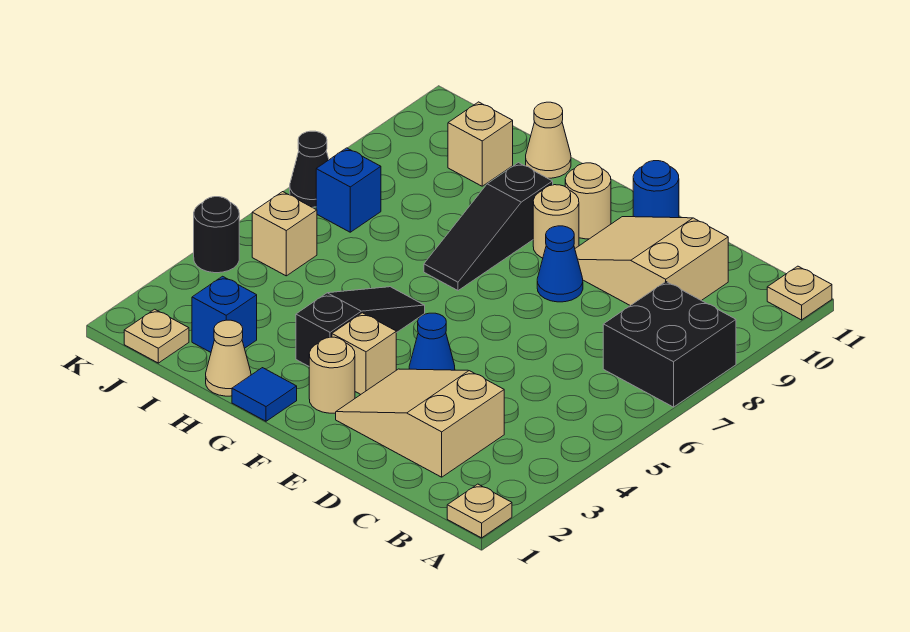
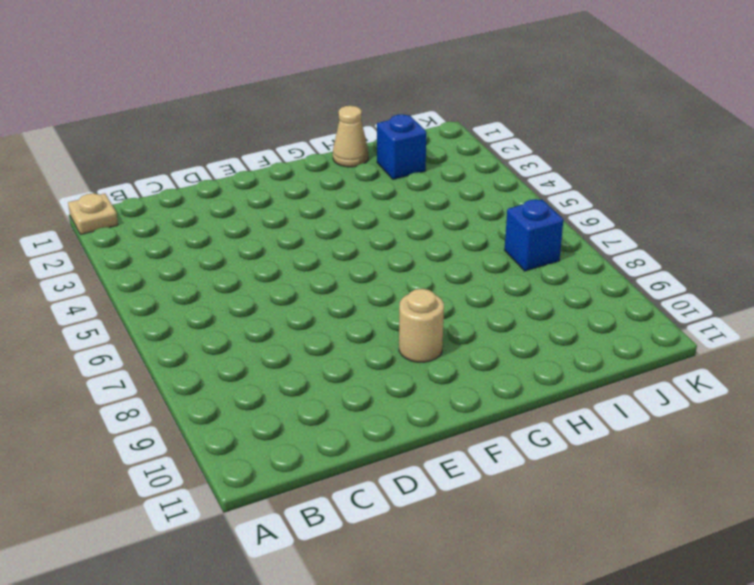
none -> black 2x2 brick [603,282,736,407]
none -> tan 1x1 plate [767,266,832,320]
none -> tan 2x3 slope [336,369,504,477]

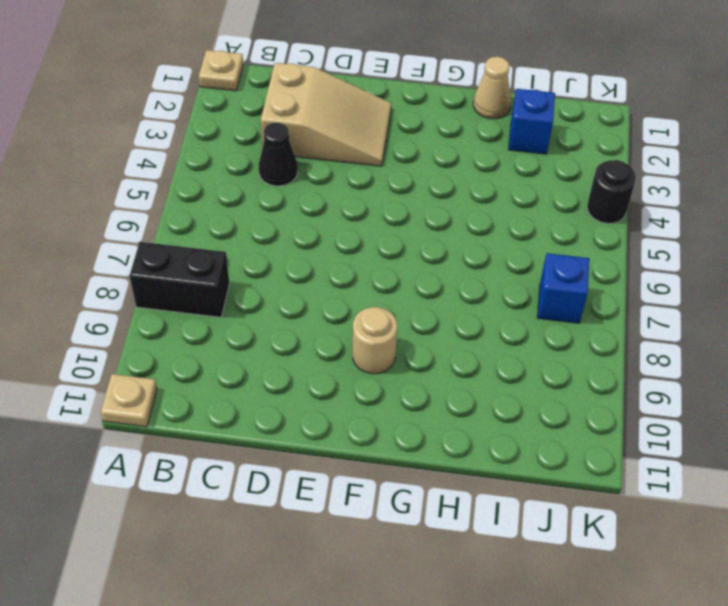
black 1x2 brick [130,242,229,317] -> black 2x2 brick [603,282,736,407]
black 1x1 cone [259,123,298,186] -> black 1x1 cone moved to [290,131,329,207]
none -> tan 2x3 slope [575,217,728,306]
none -> blue 1x1 cone [409,313,455,370]
none -> blue 1x1 cone [537,226,583,302]

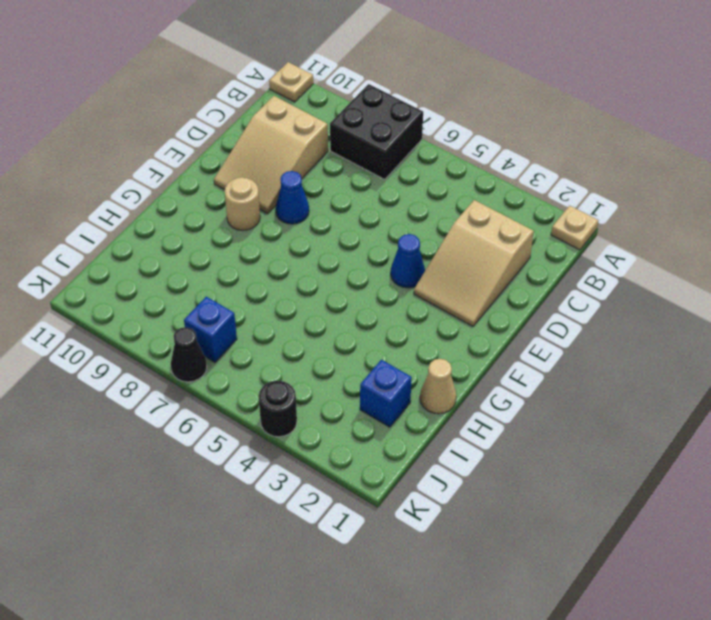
none -> blue 1x1 round brick [633,161,679,218]
none -> tan 1x1 round brick [309,337,355,413]
none -> tan 1x1 brick [332,313,396,394]

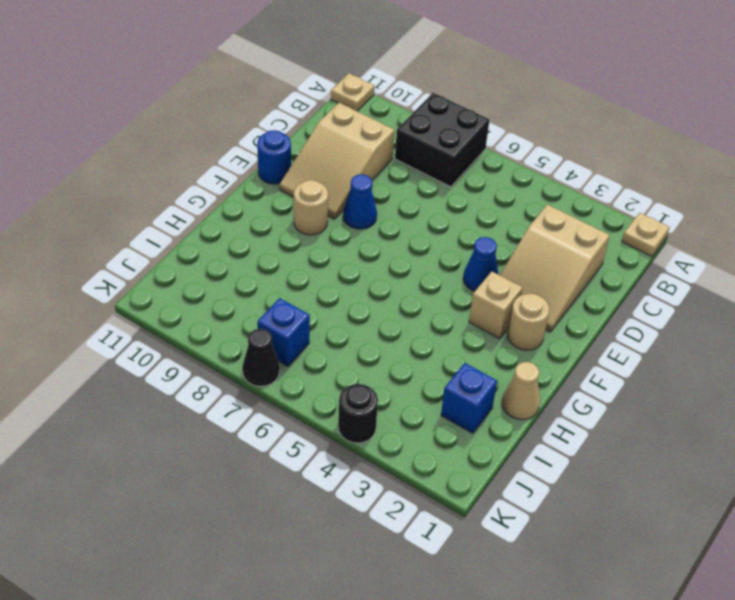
none -> tan 1x1 round brick [565,163,611,239]
none -> blue 1x1 tile [232,368,297,421]
none -> black 1x3 slope [296,287,425,366]

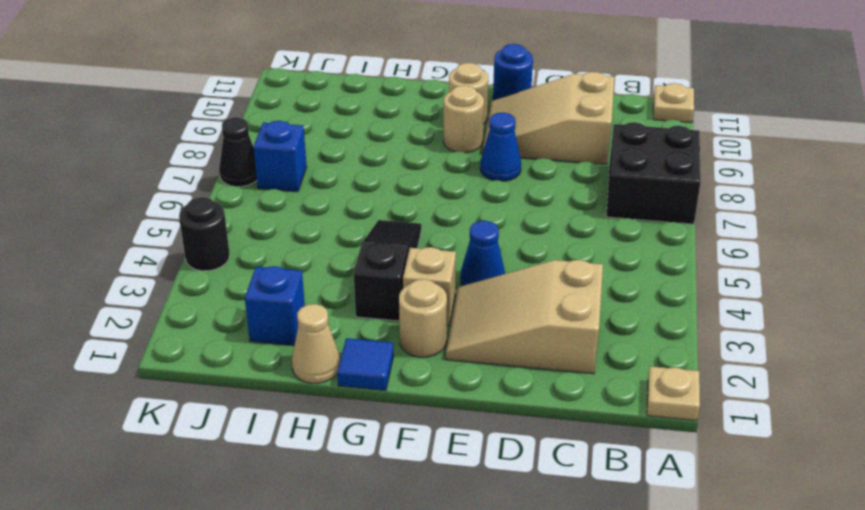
none -> black 1x3 slope [424,163,553,291]
none -> tan 1x1 cone [526,102,571,178]
none -> tan 1x1 brick [448,102,513,186]

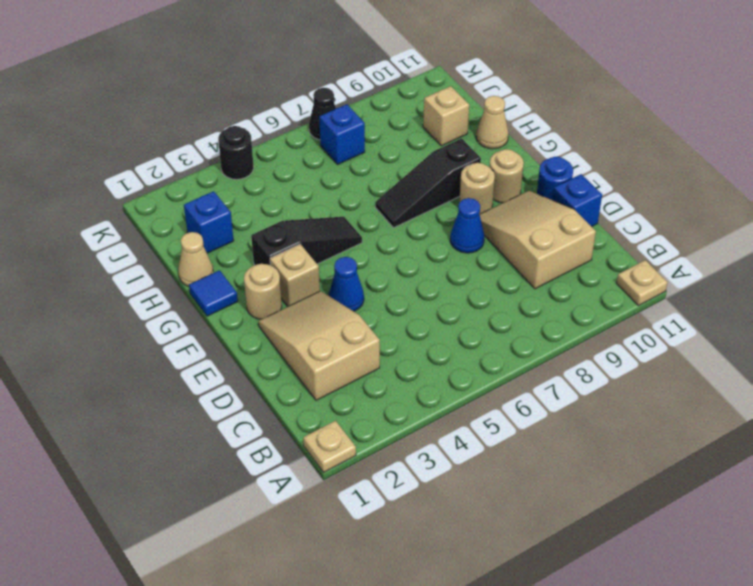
blue 1x1 brick [553,174,602,227] -> none
none -> black 2x2 brick [603,282,736,407]
none -> tan 1x1 plate [124,309,189,363]
none -> tan 1x1 brick [252,192,317,276]

